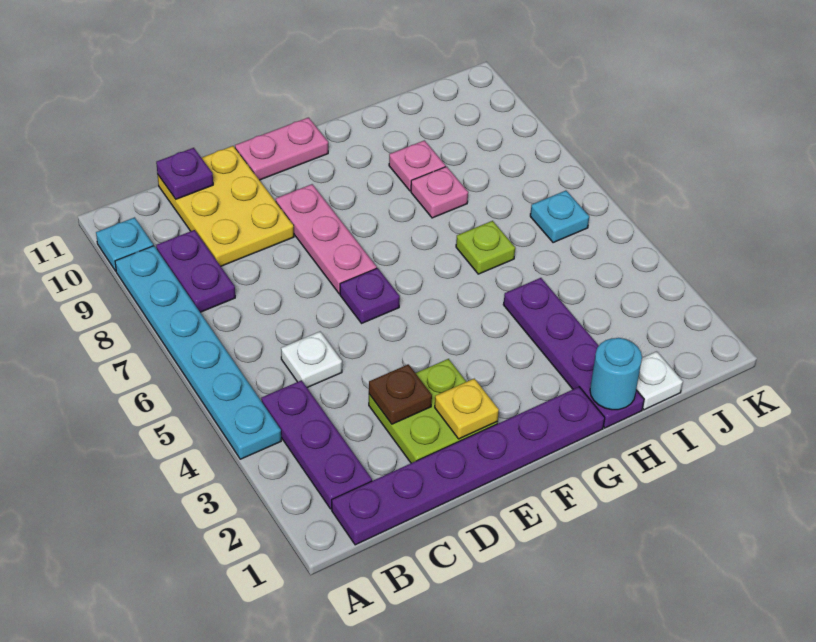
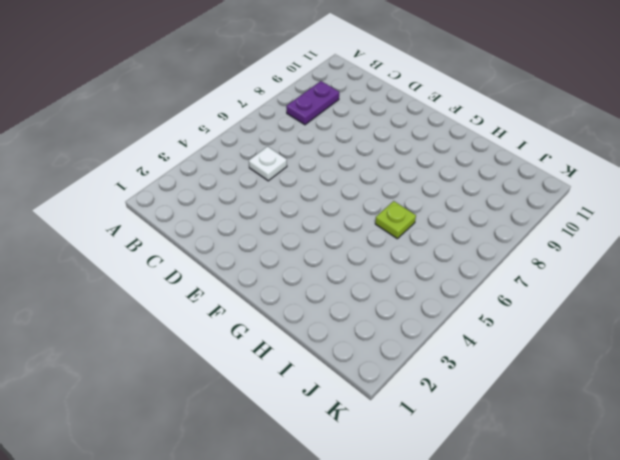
none -> cyan 1x6 plate [115,246,281,459]
none -> cyan 1x1 plate [96,217,153,271]
none -> purple 1x6 plate [332,387,605,545]

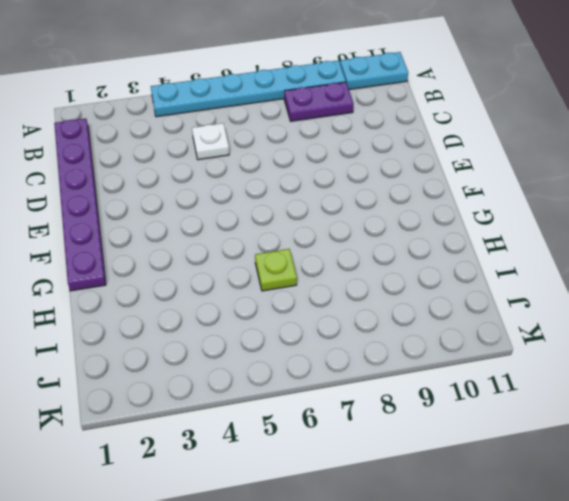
cyan 1x2 plate [340,52,408,90] -> cyan 1x1 plate [96,217,153,271]
none -> purple 1x3 plate [261,380,372,509]
none -> yellow 2x3 plate [158,146,294,266]
none -> lime 2x2 plate [369,359,498,463]

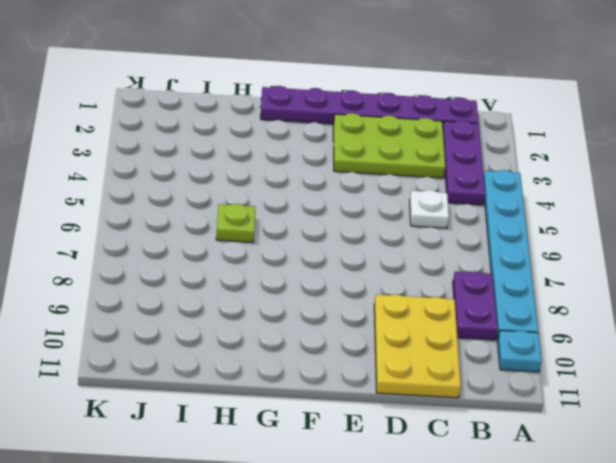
lime 2x3 plate [333,113,445,178] -> lime 2x2 plate [369,359,498,463]
none -> purple 1x1 plate [340,268,400,323]
none -> pink 1x3 plate [276,184,377,294]
none -> pink 1x2 plate [235,118,328,180]

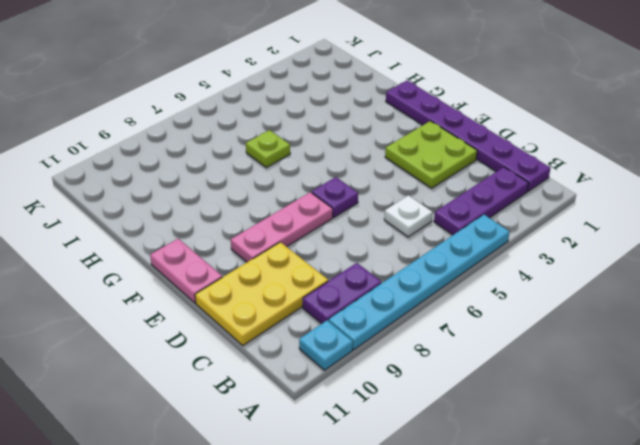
none -> purple 1x4 plate [503,278,644,428]
none -> pink 1x1 plate [411,167,468,218]
none -> pink 1x1 plate [389,140,446,191]

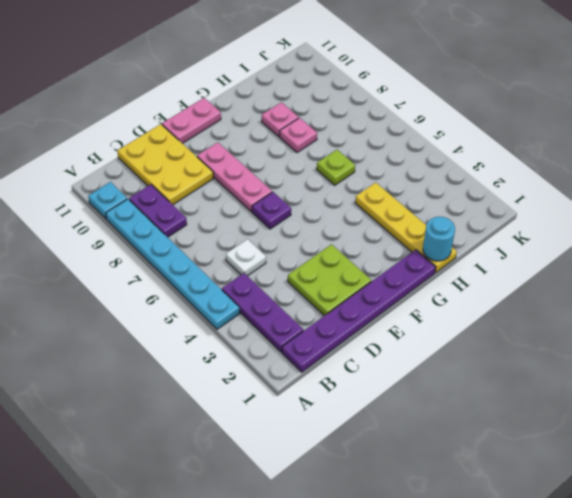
yellow 1x4 plate [355,183,457,273] -> purple 1x4 plate [503,278,644,428]
none -> white 1x1 plate [636,351,683,410]
none -> cyan 1x1 plate [530,191,589,243]
none -> purple 1x1 plate [156,148,213,199]

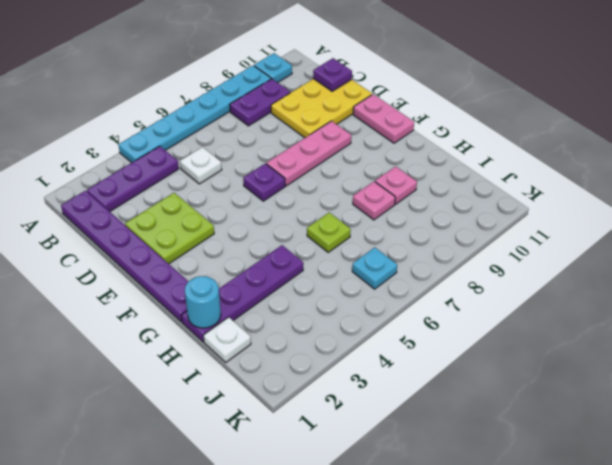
none -> brown 1x1 plate [369,364,432,424]
none -> yellow 1x1 plate [435,379,499,439]

